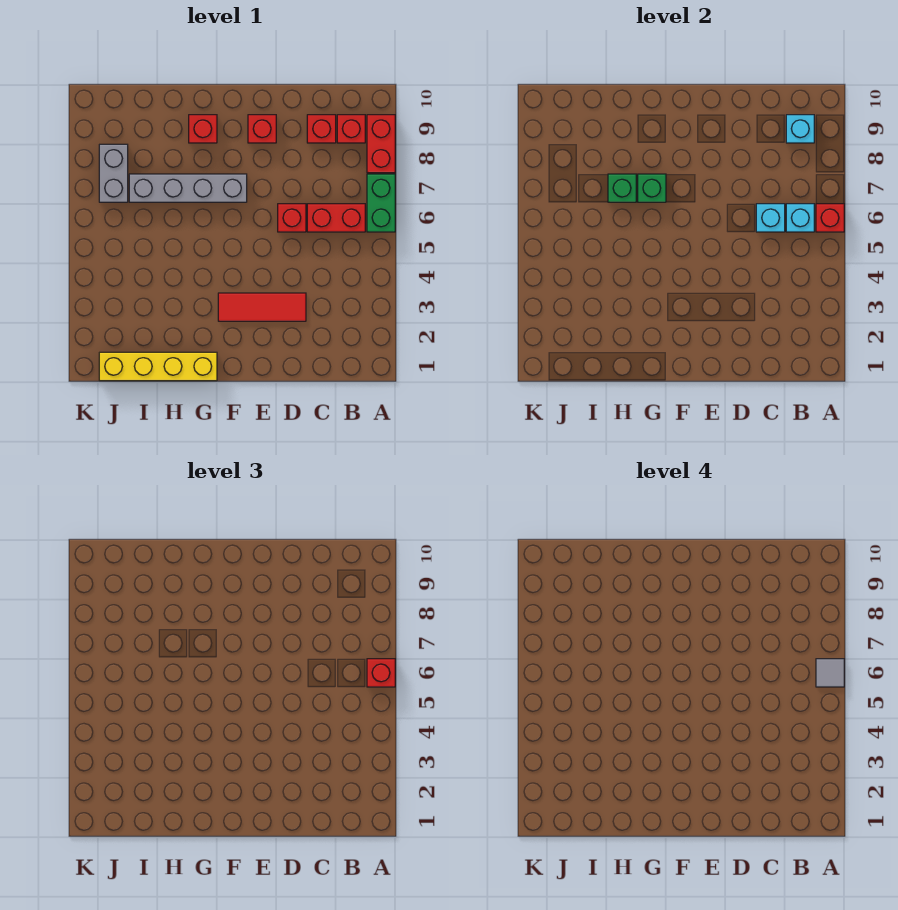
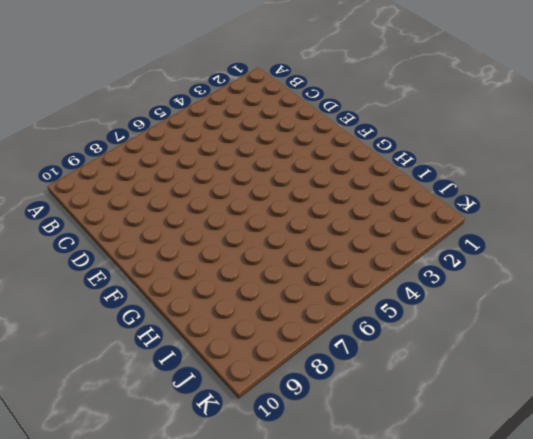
none -> green 1x2 brick [367,174,395,232]
none -> red 1x2 brick [367,115,395,173]
none -> red 1x2 brick [307,204,365,232]

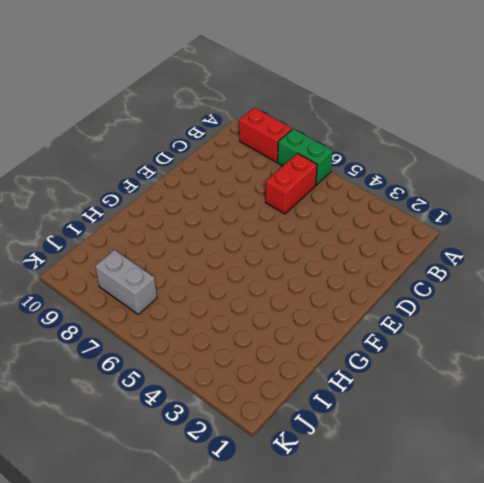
none -> red 1x1 brick [337,115,365,143]
none -> red 1x1 brick [307,115,336,143]
none -> red 1x3 tile [218,293,306,321]

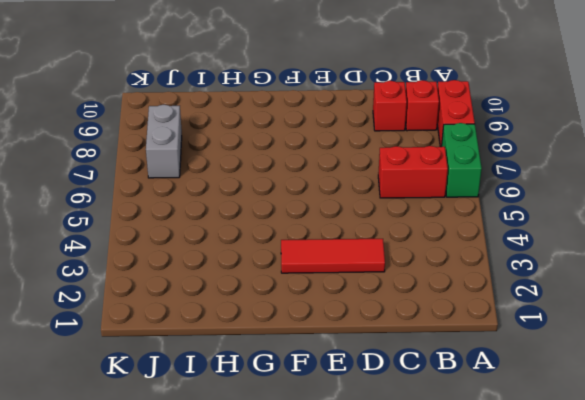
none -> red 1x1 brick [278,204,306,232]
none -> red 1x1 brick [248,115,276,143]
none -> grey 1x4 brick [129,174,247,202]

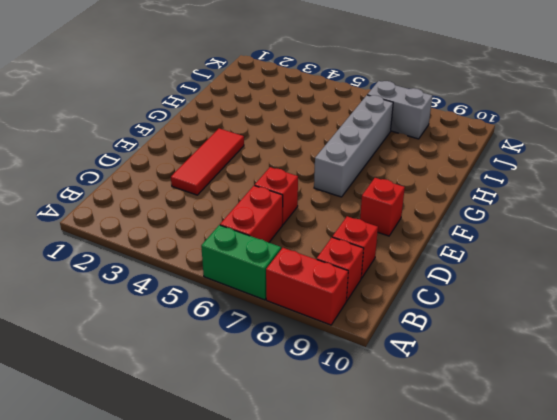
none -> yellow 1x4 brick [99,352,217,381]
none -> red 1x1 brick [189,115,217,143]
none -> red 1x1 brick [816,204,844,232]

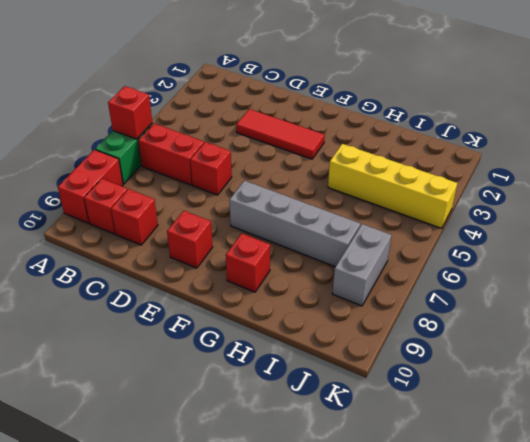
yellow 1x4 brick [328,144,457,228] -> yellow 1x4 brick moved to [99,352,217,381]
none -> cyan 1x1 brick [786,204,814,232]
none -> cyan 1x1 brick [786,115,814,143]
none -> cyan 1x1 brick [756,204,785,232]

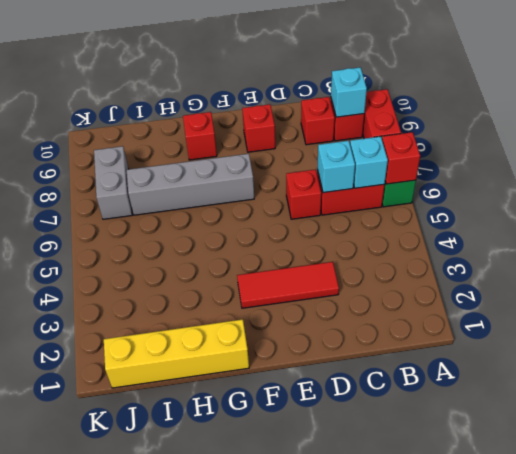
none -> green 1x1 brick [638,174,666,202]
none -> green 1x1 brick [608,174,636,202]
none -> red 1x1 brick [367,659,395,687]

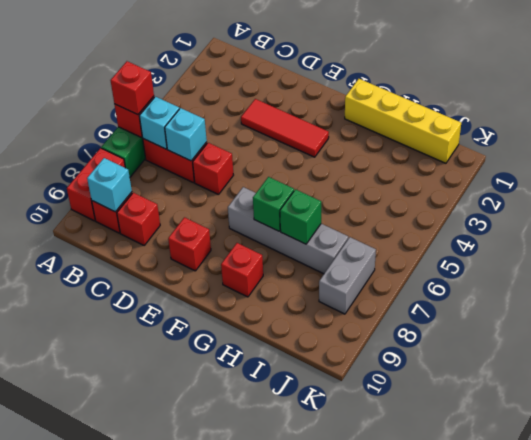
none -> grey 1x1 tile [816,659,844,687]

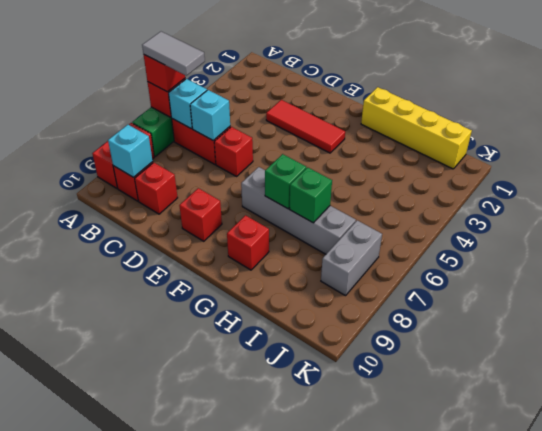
grey 1x2 tile [142,32,205,76] -> grey 1x1 tile [816,659,844,687]

